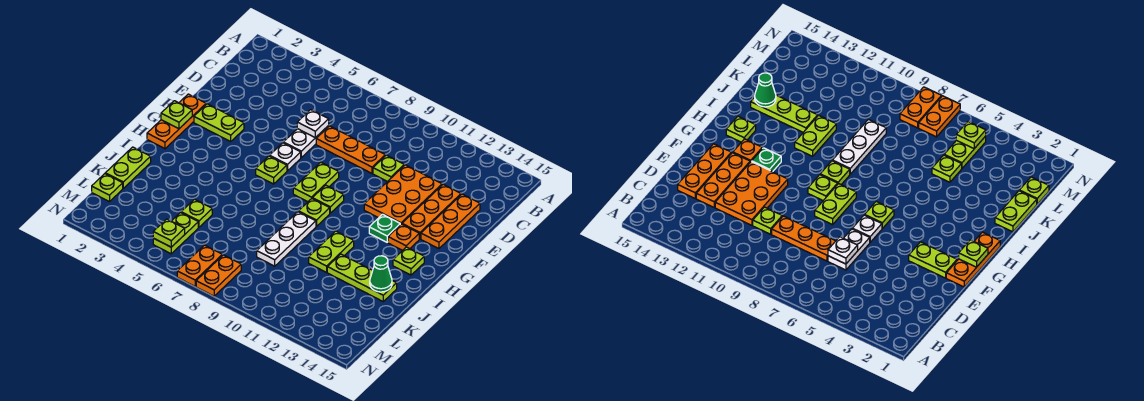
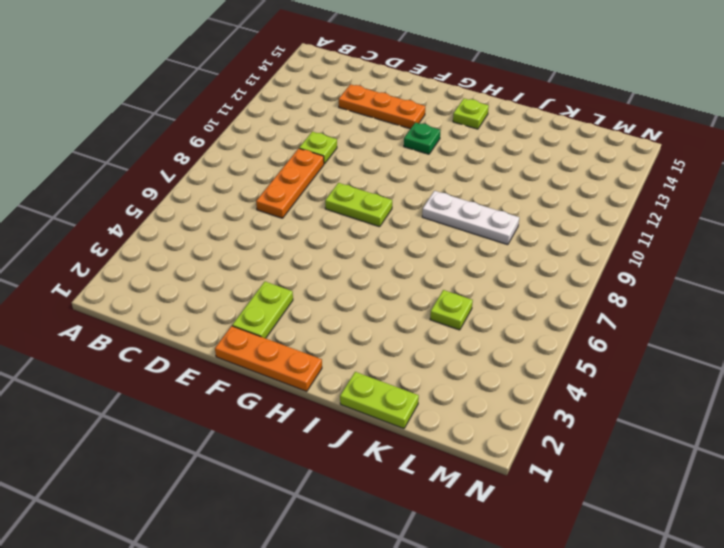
none -> white 1x2 plate [283,126,329,157]
none -> orange 2x3 plate [364,165,442,225]
none -> orange 1x3 plate [421,194,480,249]

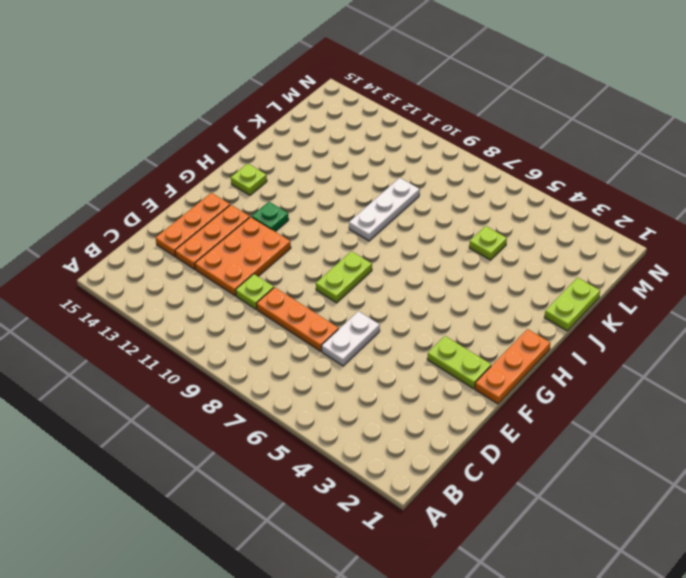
none -> white 1x1 plate [270,143,301,171]
none -> lime 1x1 plate [256,156,287,184]
none -> lime 1x1 plate [312,185,344,213]

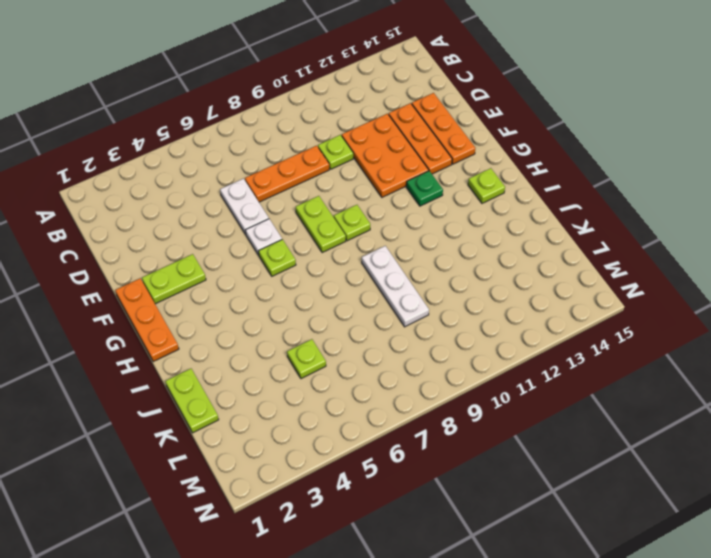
none -> orange 1x1 plate [388,224,419,250]
none -> lime 1x1 plate [299,199,330,226]
none -> lime 1x2 plate [309,231,354,272]

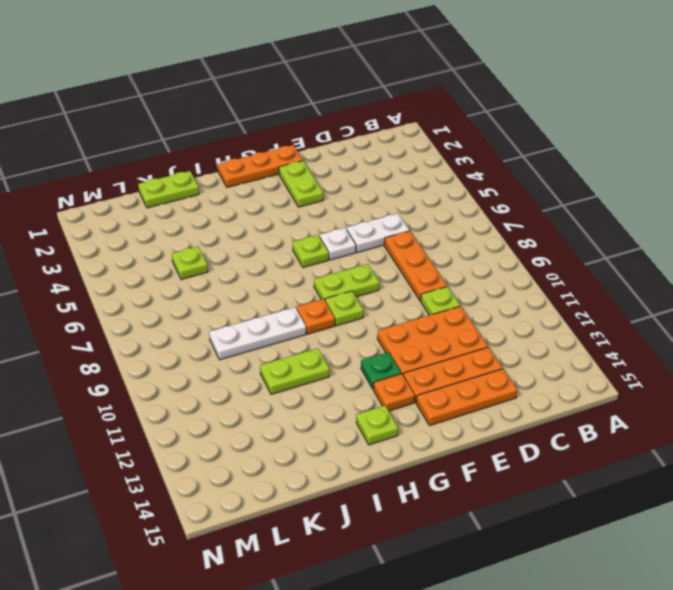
orange 1x1 plate [297,299,335,334] -> lime 1x1 plate [299,199,330,226]
none -> lime 1x3 plate [327,254,397,301]
none -> lime 1x1 plate [92,174,123,202]
none -> lime 1x2 plate [153,213,198,254]

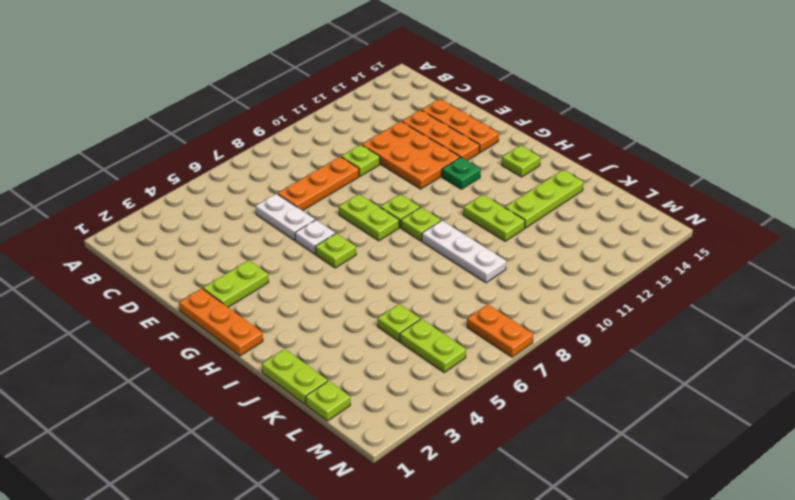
none -> orange 1x1 plate [388,224,419,250]
none -> orange 1x2 plate [196,255,241,296]
none -> white 1x1 plate [297,110,329,138]

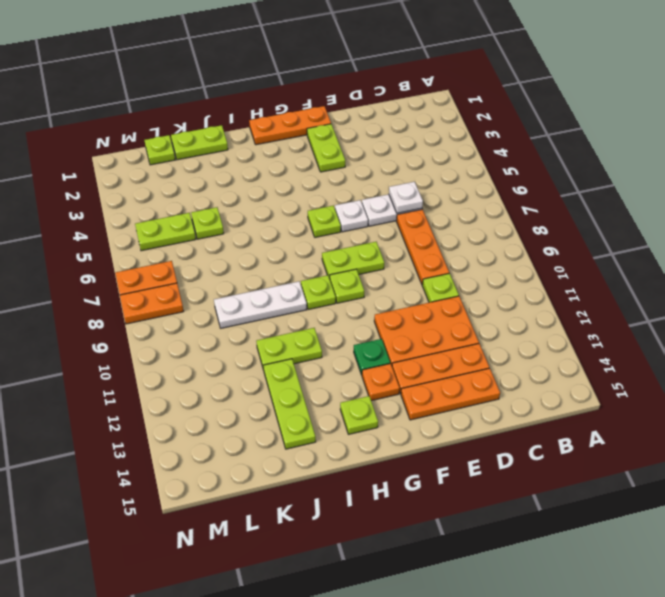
none -> lime 1x1 plate [161,101,192,129]
none -> green 1x1 cone [370,256,392,292]
none -> lime 1x1 plate [153,219,185,247]

